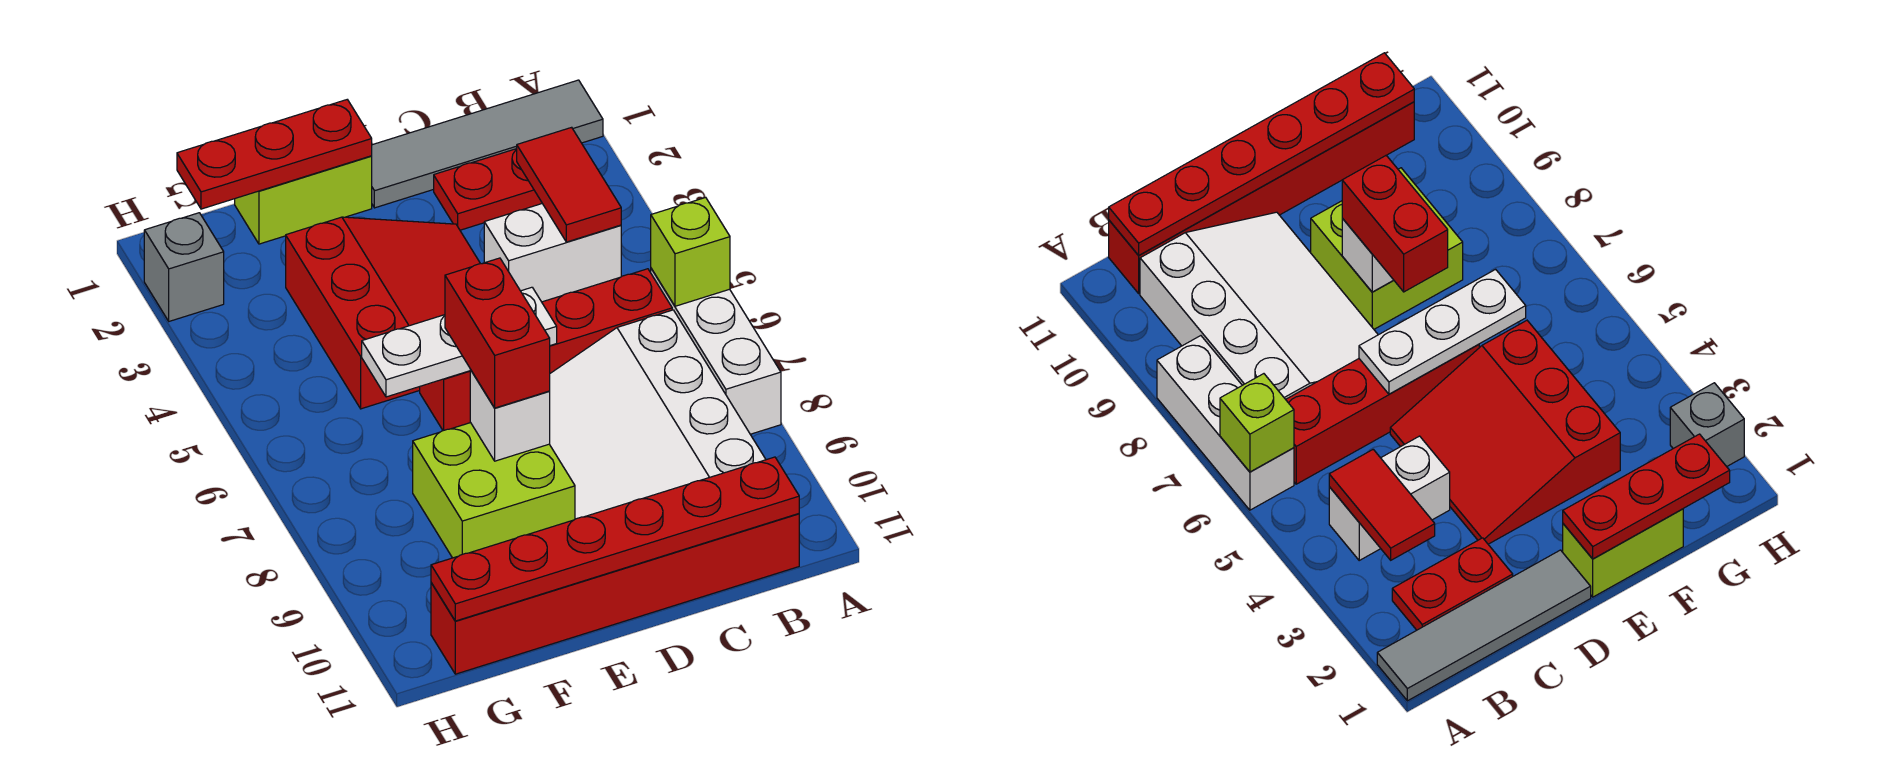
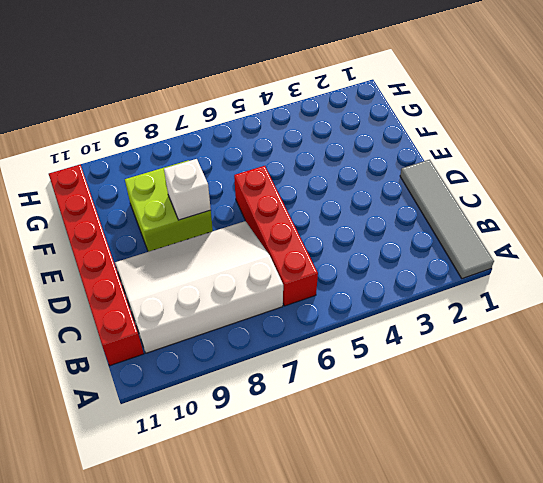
none -> white 1x3 brick [651,269,781,434]
none -> red 1x2 plate [434,149,542,230]
none -> white 1x2 brick [484,204,621,302]

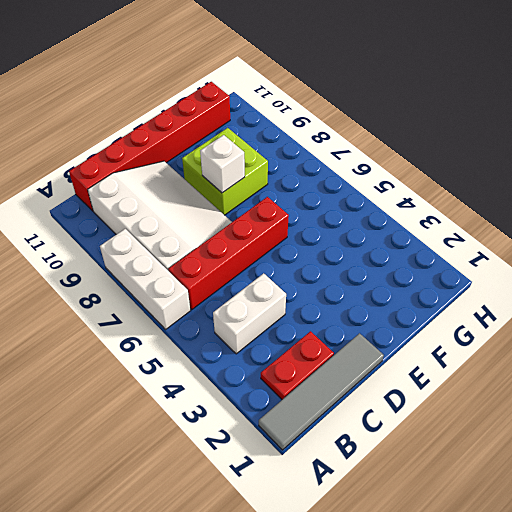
none -> red 3x3 slope [286,217,480,409]
none -> lime 1x2 brick [235,156,372,244]
none -> grey 1x1 brick [144,213,224,321]

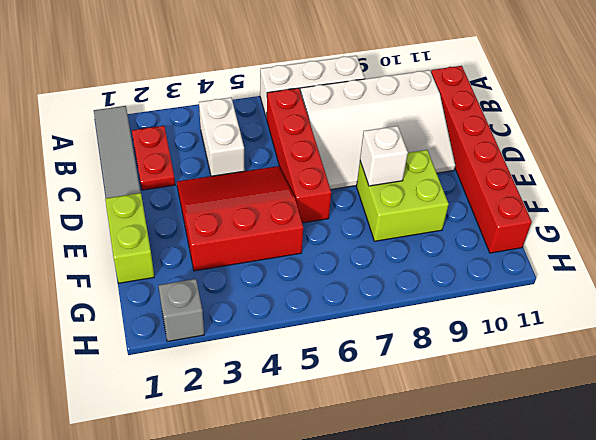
none -> lime 1x1 brick [651,197,730,306]
none -> red 1x2 tile [517,127,621,242]
none -> red 1x6 plate [431,457,799,621]

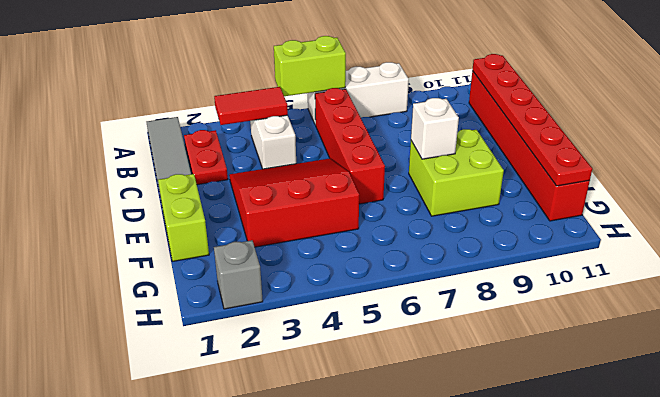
lime 1x2 brick [274,36,346,96] -> lime 1x1 brick [651,197,730,306]
none -> white 3x4 slope [549,310,766,519]
none -> white 1x3 plate [362,287,557,397]
none -> red 1x3 plate [177,100,372,209]

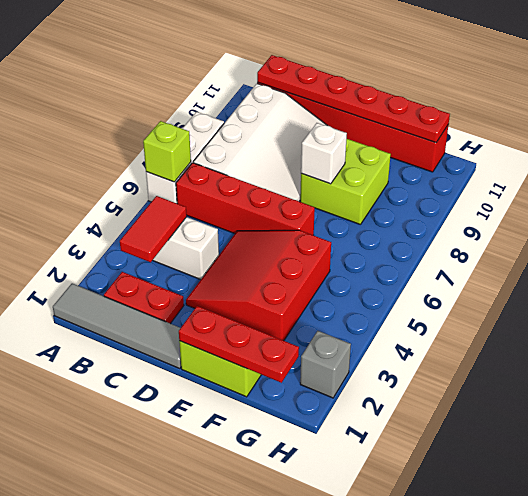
none -> white 1x3 plate [362,287,557,397]
none -> red 1x2 brick [445,258,550,408]

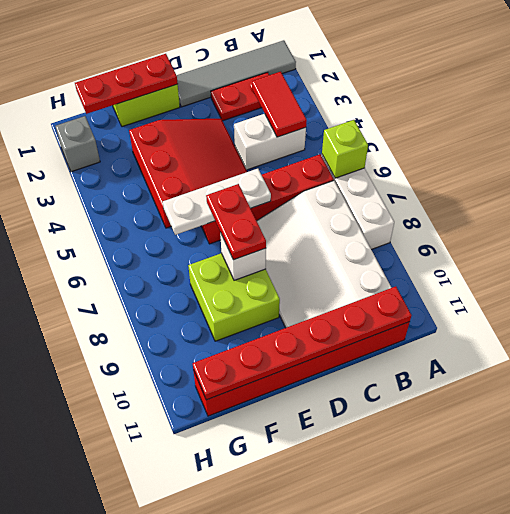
red 1x2 plate [206,184,266,260] -> red 1x2 brick [445,258,550,408]

